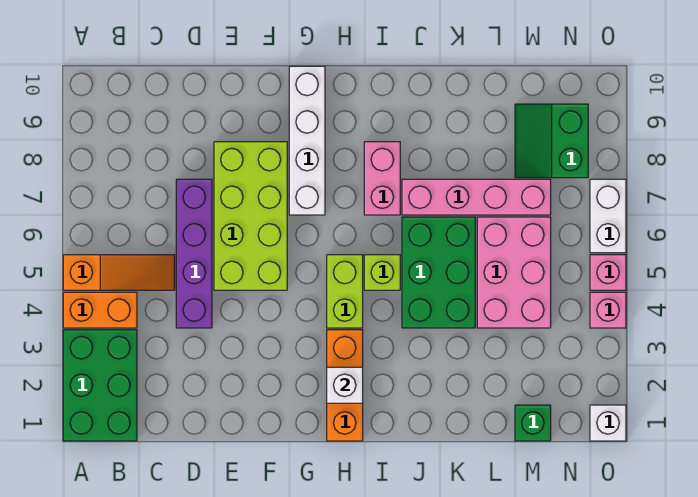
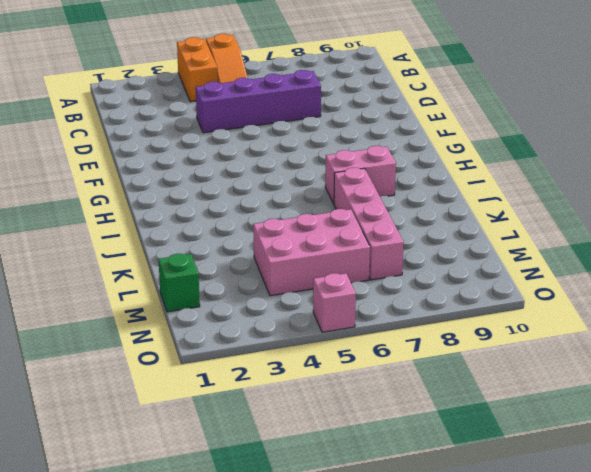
none -> green 2x3 brick [63,330,137,441]
none -> lime 2x4 brick [214,142,287,290]
none -> white 1x4 brick [289,66,325,215]

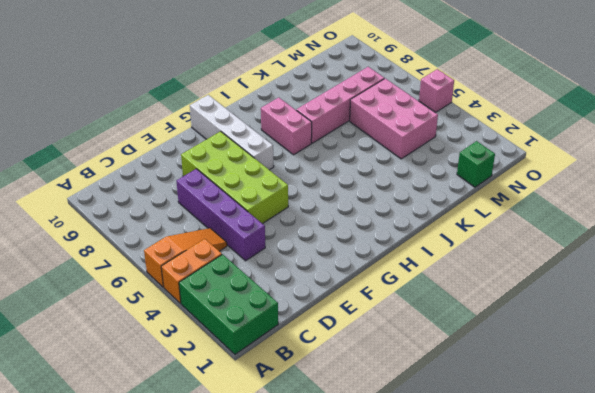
none -> orange 1x3 brick [327,330,363,441]
none -> lime 1x2 brick [327,255,363,328]
none -> lime 1x1 brick [364,255,400,290]

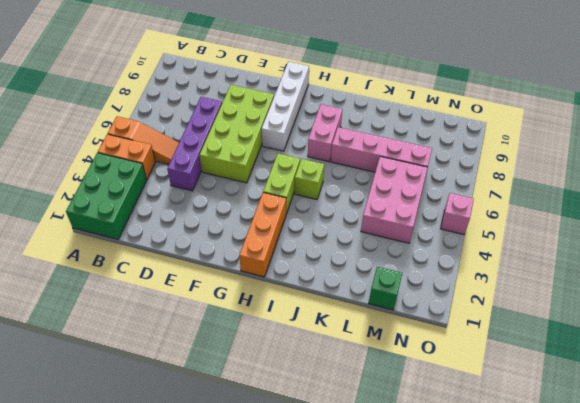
none -> green 2x3 brick [402,217,475,328]
none -> green 2x2 slope [515,104,588,178]
none -> white 1x1 brick [590,405,626,441]

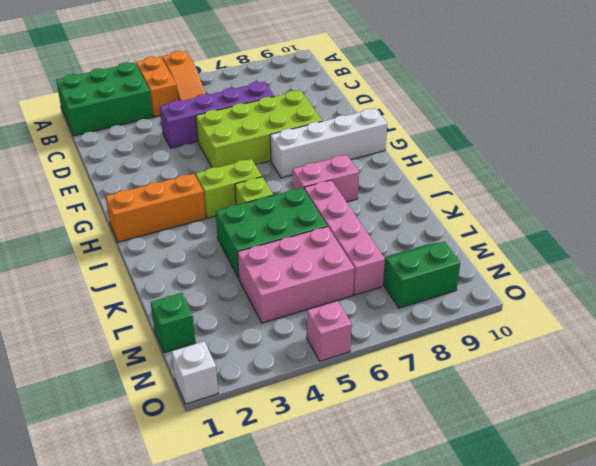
none -> pink 1x1 brick [590,292,626,328]
none -> white 1x2 brick [590,179,626,253]
none -> white 1x1 brick [327,367,363,403]

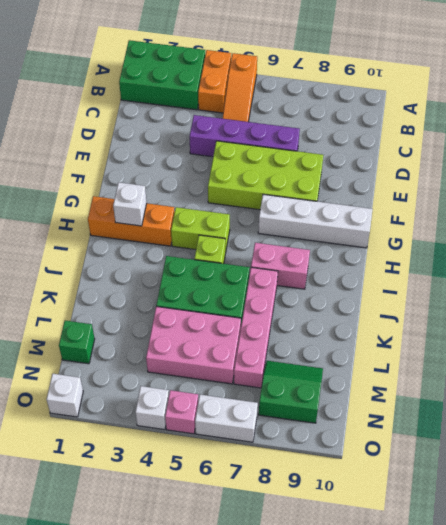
white 1x1 brick [135,386,169,430] -> pink 1x1 brick [590,292,626,328]

